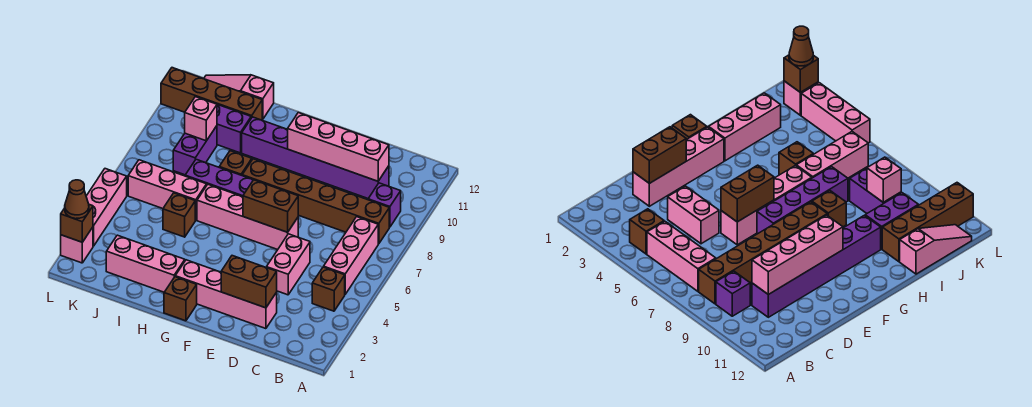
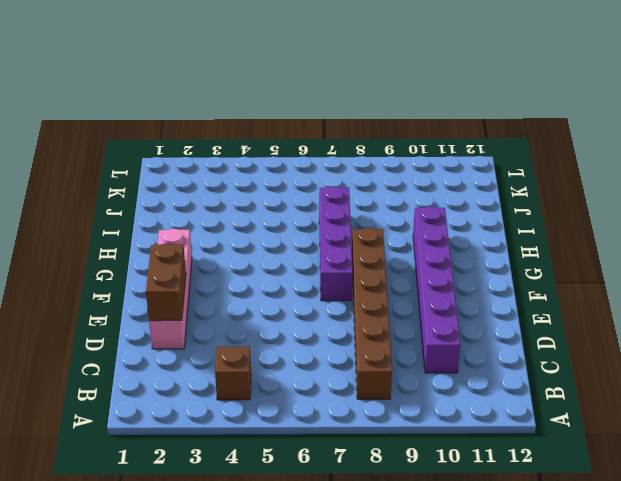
none -> pink 1x3 brick [324,217,378,294]
none -> purple 1x1 brick [368,183,401,227]
none -> pink 1x2 brick [266,234,310,295]

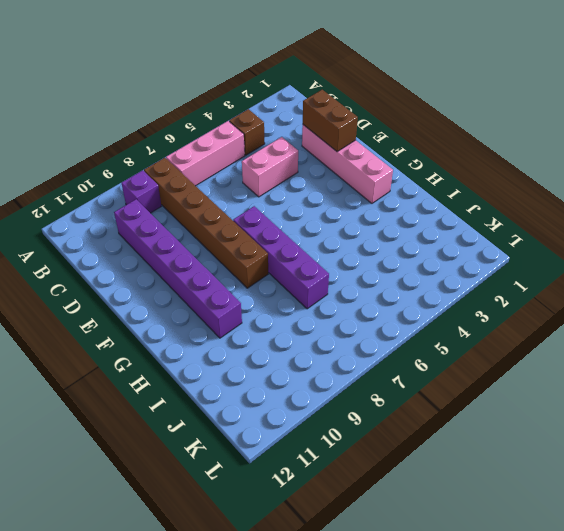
none -> pink 1x4 brick [197,185,298,250]
none -> brown 1x1 brick [164,277,197,321]
none -> pink 1x3 brick [106,235,185,292]

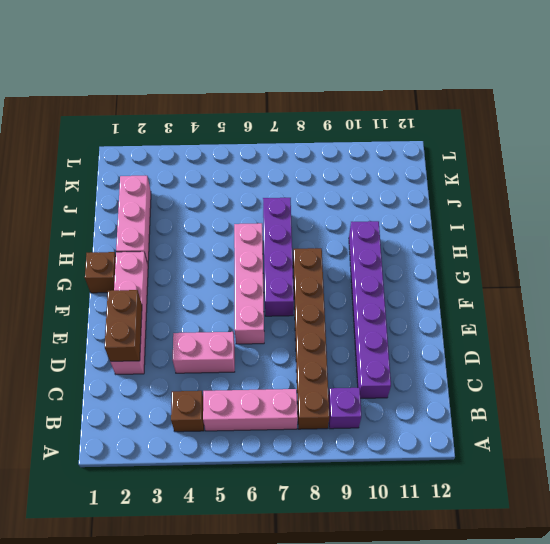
none -> brown 1x1 brick [219,151,252,175]
none -> brown 1x1 brick [163,193,195,237]
none -> pink 1x3 brick [128,160,207,220]

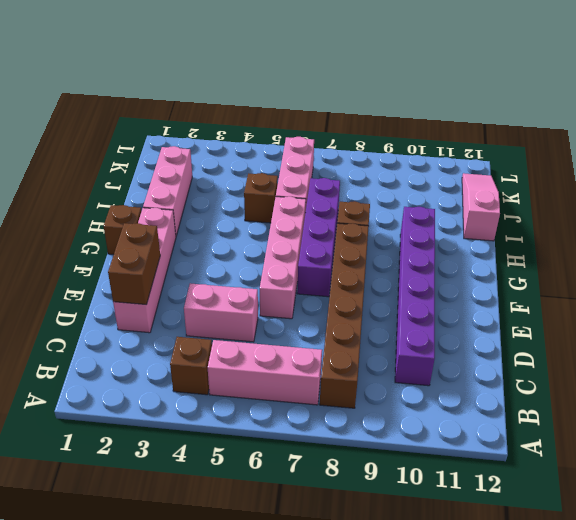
none -> purple 1x1 brick [368,183,401,227]
none -> purple 1x2 brick [217,104,251,153]
none -> brown 1x4 brick [161,68,262,120]

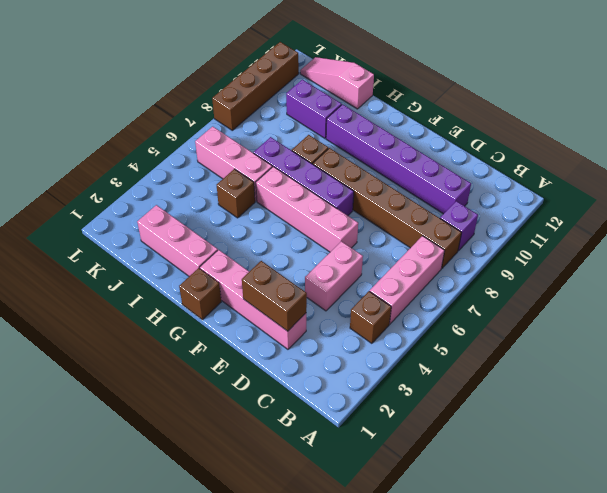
brown 1x4 brick [212,42,299,130] -> brown 1x4 brick turned to [161,68,262,120]
none -> purple 1x2 brick [173,126,217,175]
none -> pink 1x1 brick [61,227,93,263]
none -> pink 1x3 brick [86,169,127,246]

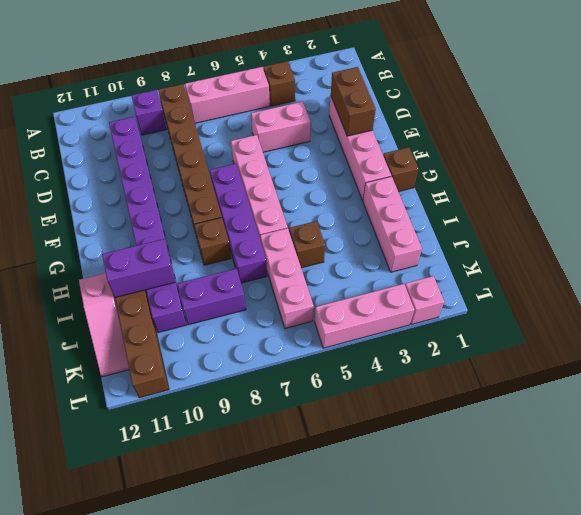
purple 1x2 brick [102,239,175,297] -> none
none -> pink 1x4 brick [288,113,389,181]
none -> brown 1x2 brick [243,180,298,232]
none -> pink 1x1 brick [185,97,217,141]

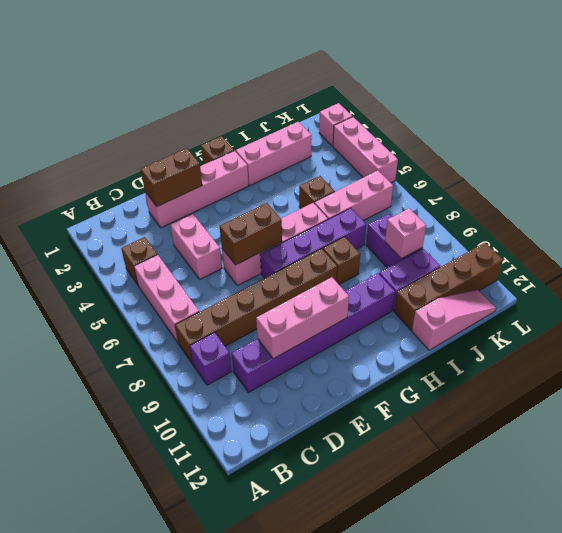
pink 1x3 brick [256,277,349,359] -> pink 1x4 brick [288,113,389,181]
none -> brown 1x1 brick [61,205,93,242]
none -> brown 1x1 cone [65,180,89,219]

